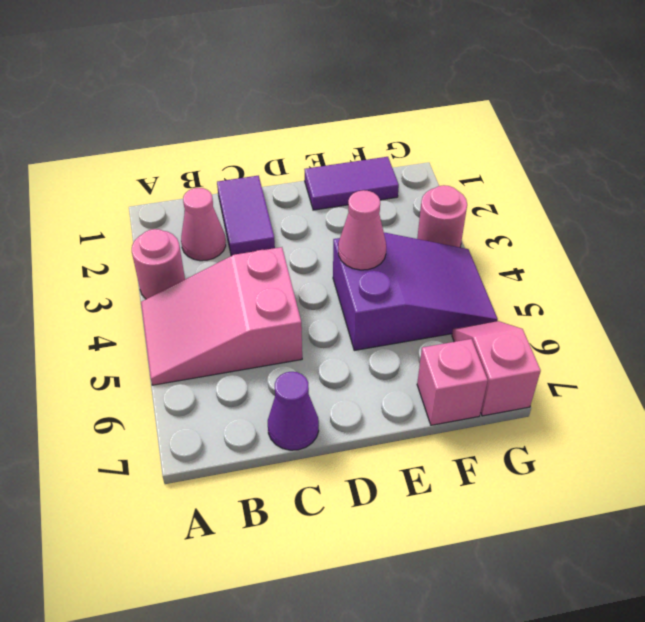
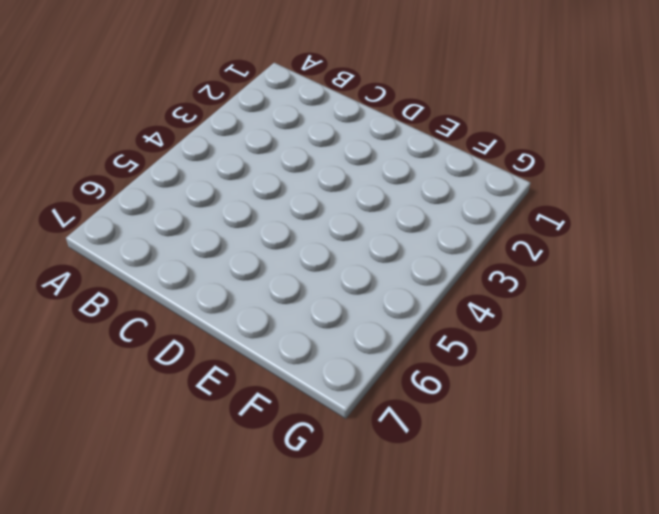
none -> pink 1x1 round brick [132,229,185,299]
none -> pink 2x3 slope [141,247,302,385]

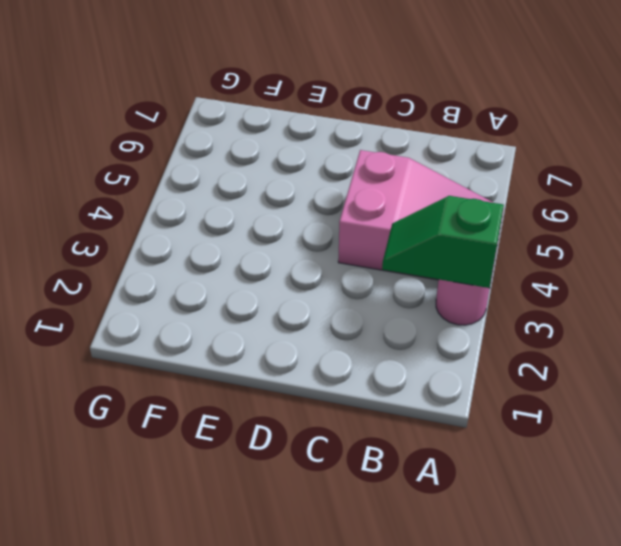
green 1x2 slope [382,196,504,288] -> none
none -> pink 1x1 cone [181,188,226,261]
none -> purple 1x2 tile [217,176,275,256]

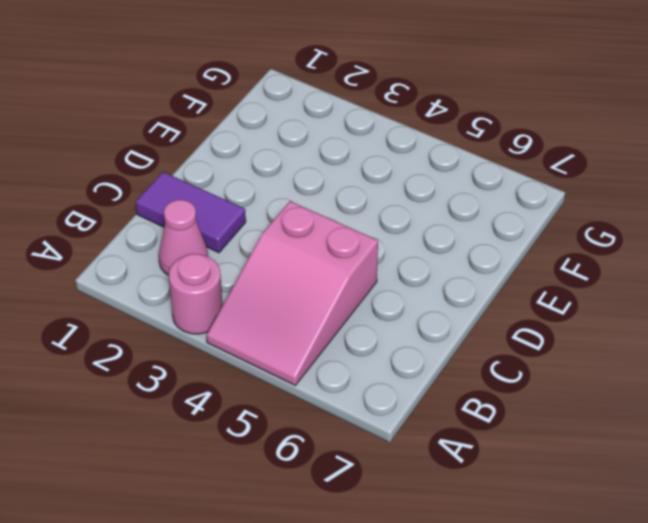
none -> purple 1x1 cone [268,372,319,450]
none -> purple 1x2 tile [305,157,399,210]

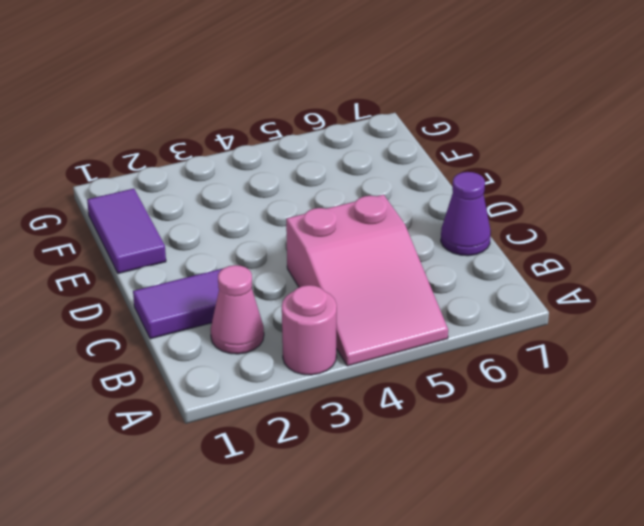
none -> purple 2x3 slope [333,233,498,350]
none -> pink 1x1 brick [417,339,488,425]

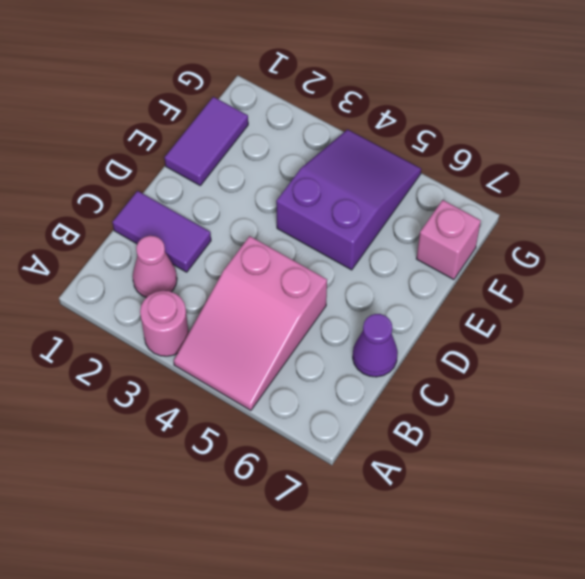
none -> pink 1x1 round brick [417,185,467,247]
none -> pink 1x2 slope [452,321,541,416]

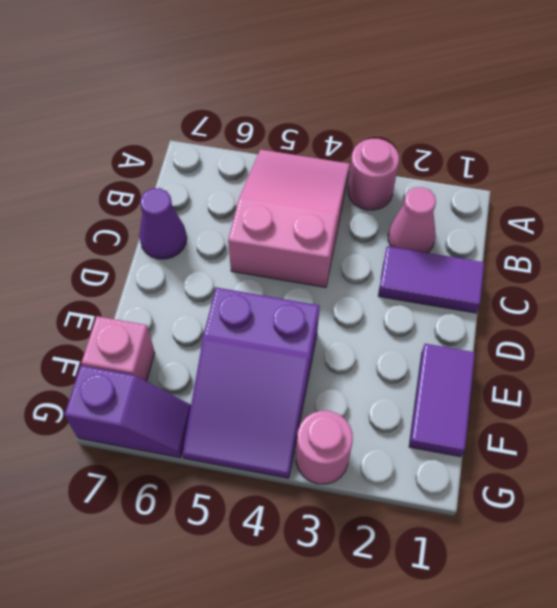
purple 1x2 slope [64,366,191,458] -> pink 1x2 slope [452,321,541,416]
none -> pink 1x1 cone [338,190,386,270]

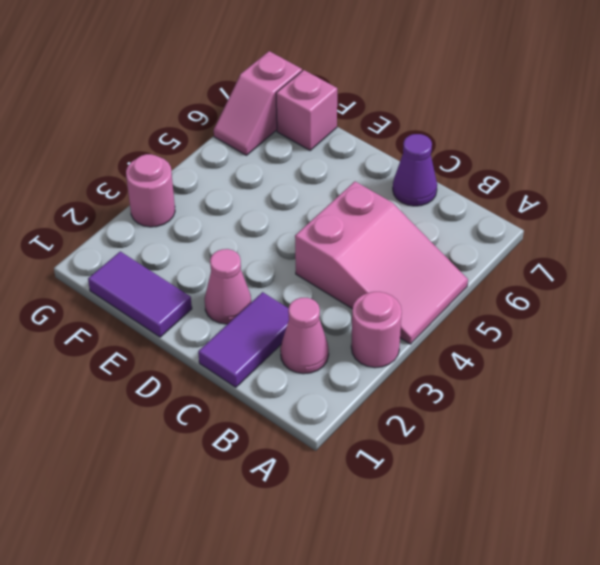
pink 1x1 cone [205,249,251,324] -> pink 1x1 cone moved to [338,190,386,270]
none -> purple 2x3 slope [333,233,498,350]

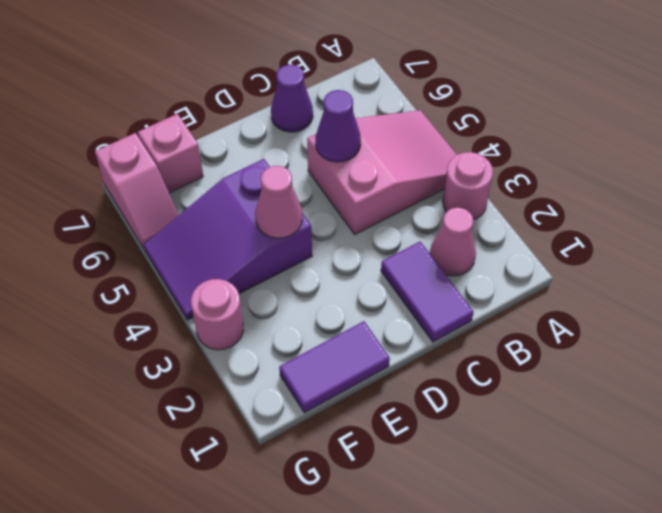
purple 1x1 cone [315,90,361,162] -> none

